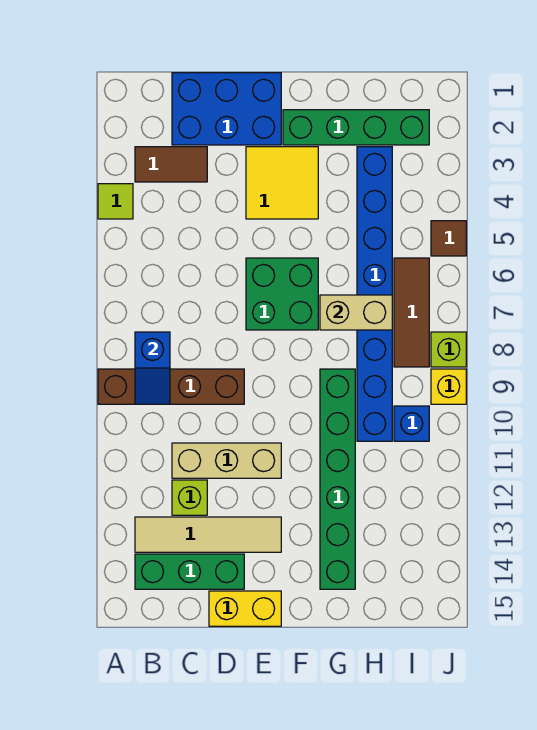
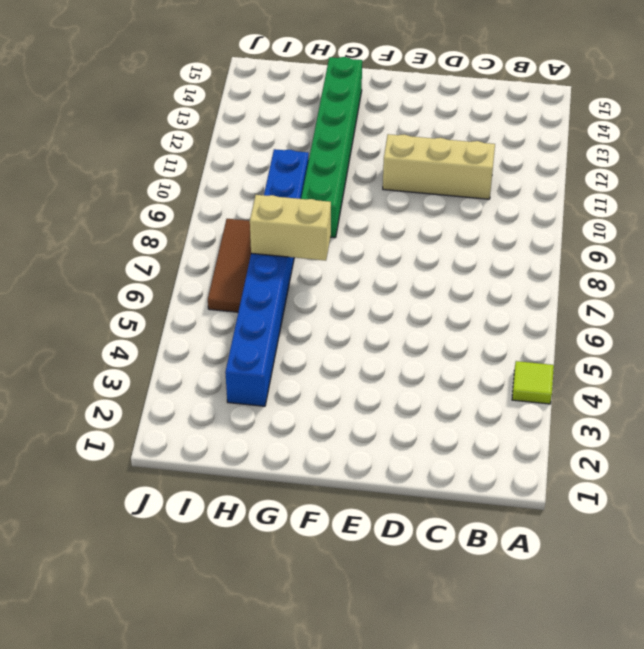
none -> brown 1x4 brick [98,369,244,404]
none -> brown 1x2 tile [135,147,207,182]
none -> tan 1x4 tile [135,517,281,552]

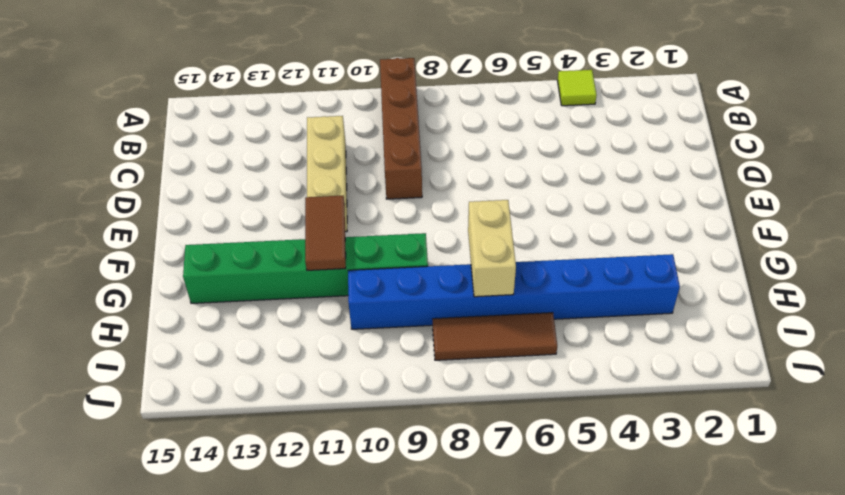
brown 1x2 tile [305,196,346,270] -> brown 1x2 tile moved to [135,147,207,182]
none -> tan 1x4 tile [135,517,281,552]
none -> green 1x3 brick [135,554,244,589]
none -> blue 2x3 brick [172,73,281,145]

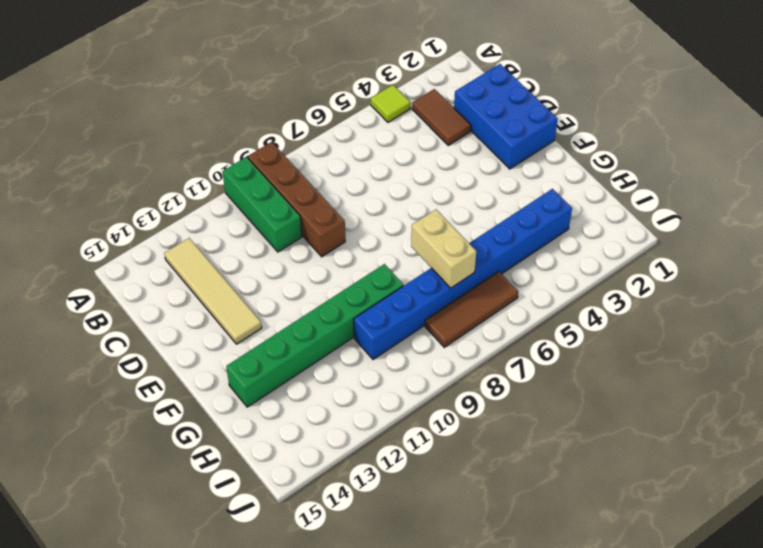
green 1x3 brick [222,157,302,252] -> green 1x3 brick moved to [135,554,244,589]
none -> tan 1x3 brick [172,443,281,478]
none -> lime 1x1 brick [172,480,207,515]
none -> yellow 1x2 brick [209,591,281,626]

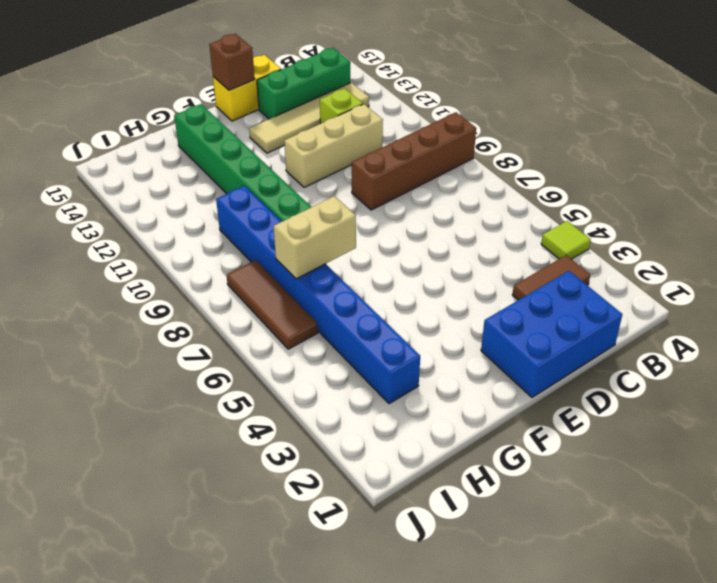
brown 1x1 brick [209,34,255,90] -> none
none -> yellow 2x2 tile [246,147,318,219]
none -> green 2x2 brick [246,258,318,330]
none -> green 1x4 brick [283,110,429,145]

